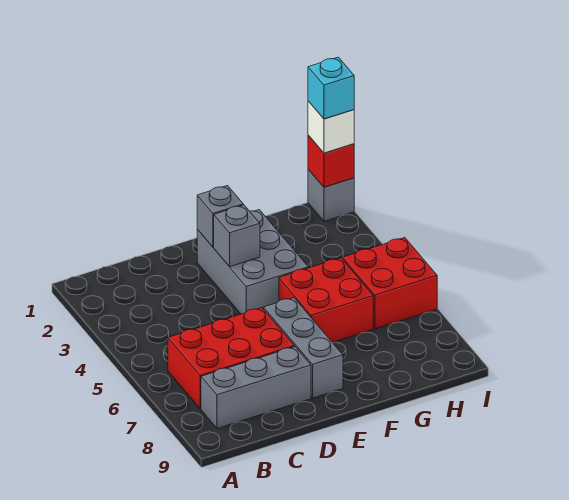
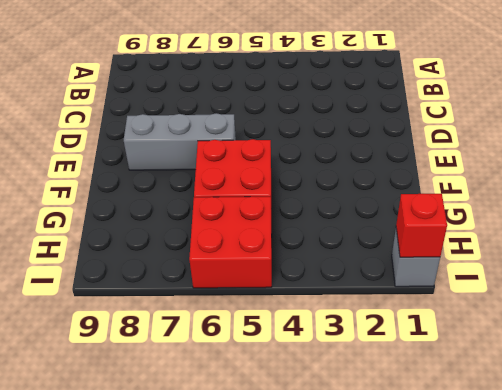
none -> red 2x3 brick [168,308,294,409]
none -> grey 1x3 brick [201,347,311,429]
none -> grey 2x3 brick [197,210,308,314]

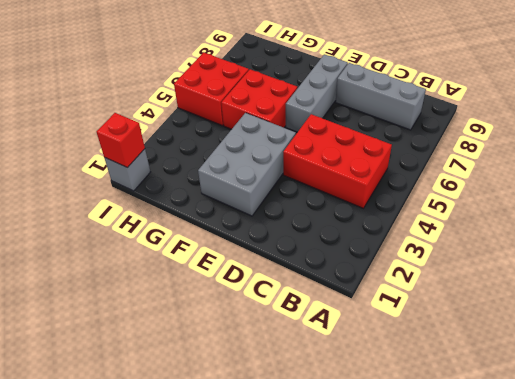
red 2x3 brick [283,114,392,208] -> red 2x3 brick moved to [168,308,294,409]
none -> grey 1x1 brick [197,186,243,247]
none -> grey 1x1 brick [214,205,260,267]
none -> white 1x1 brick [308,101,354,153]

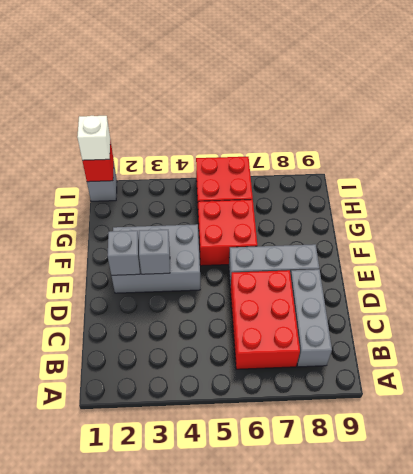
none -> cyan 1x1 brick [308,57,354,119]

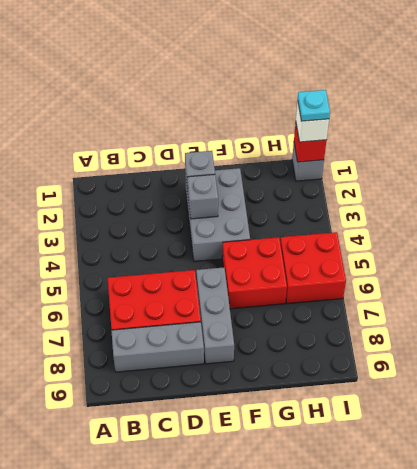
cyan 1x1 plate [298,90,330,121] -> cyan 1x1 brick [308,57,354,119]

